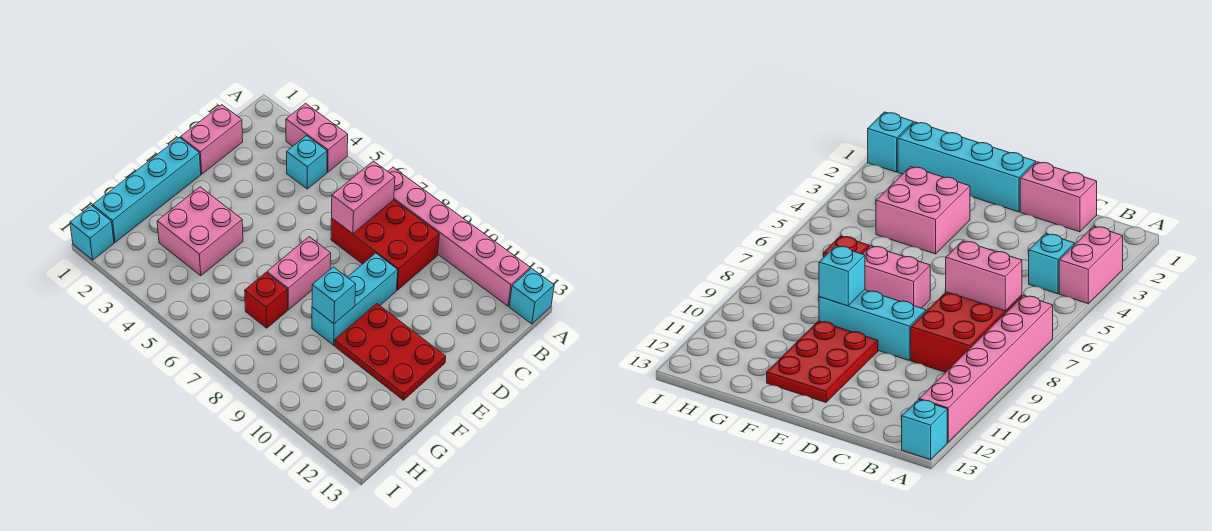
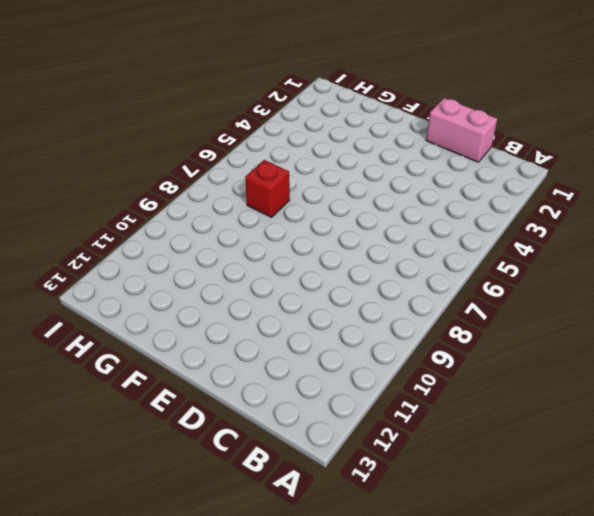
none -> pink 1x2 brick [286,104,348,172]
none -> pink 1x6 brick [388,167,530,306]
none -> cyan 1x1 brick [509,268,554,324]

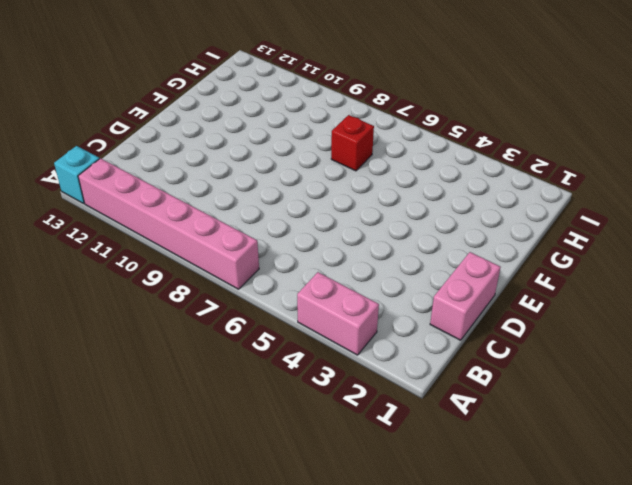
none -> cyan 1x1 brick [287,136,327,189]
none -> red 2x3 brick [331,200,439,290]
none -> cyan 1x3 brick [312,253,398,345]

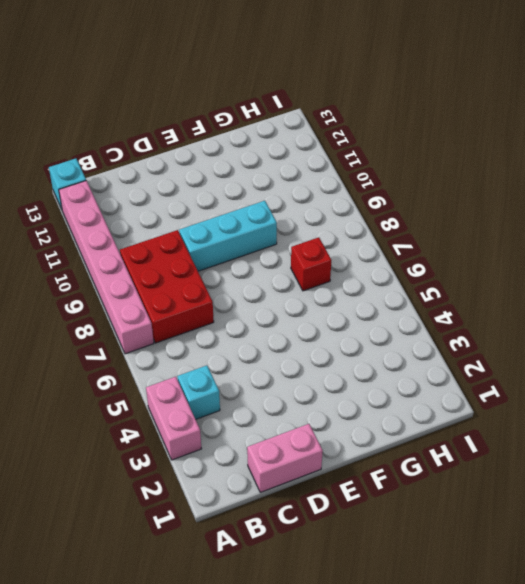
none -> cyan 1x4 brick [93,138,201,242]
none -> pink 1x2 brick [267,237,331,310]
none -> red 2x3 plate [335,304,446,400]

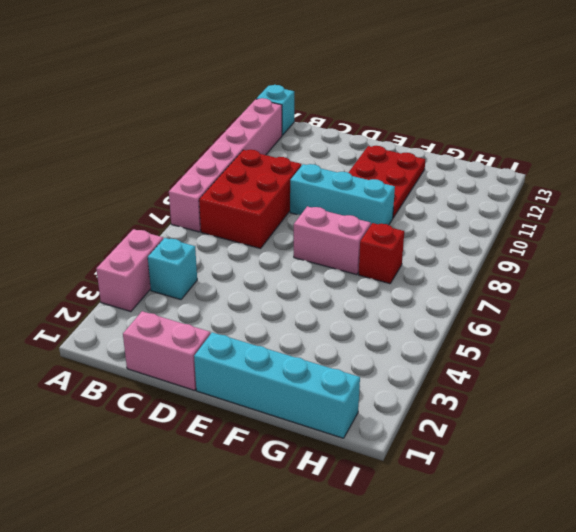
none -> pink 2x2 brick [157,187,243,276]
none -> cyan 1x1 brick [70,206,114,260]
none -> pink 1x2 brick [332,161,395,234]

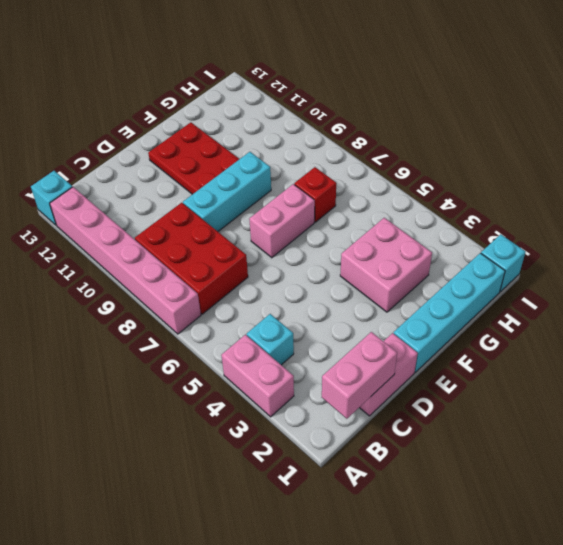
pink 1x2 brick [322,332,397,419] -> pink 1x2 brick moved to [332,161,395,234]
none -> cyan 1x1 brick [312,267,356,324]

